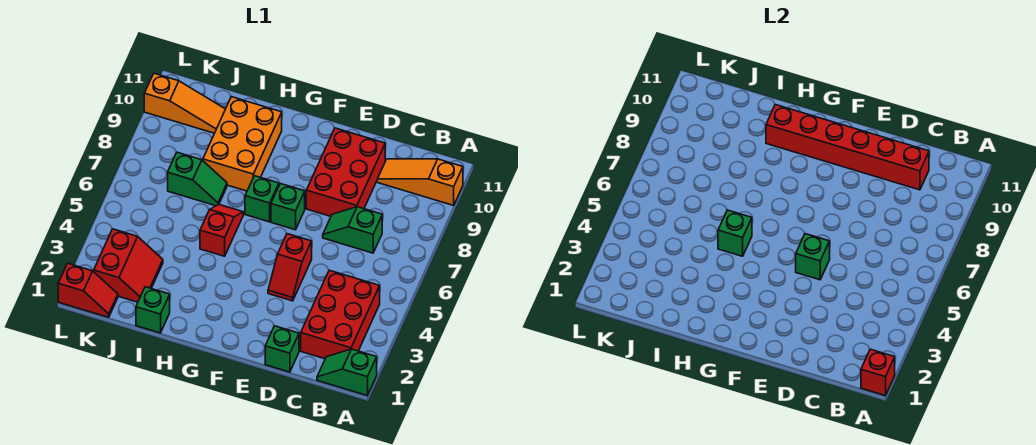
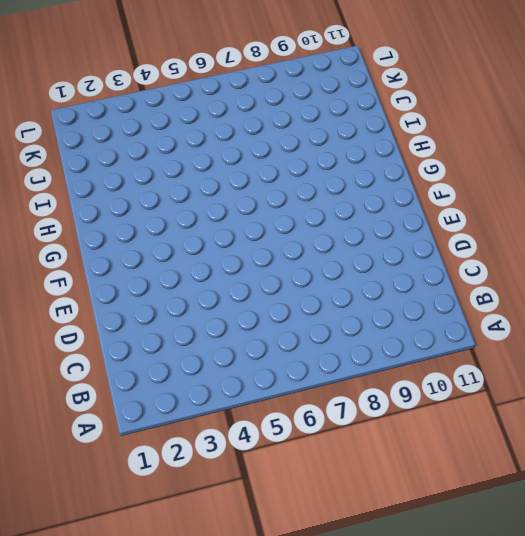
none -> green 1x2 slope [317,349,377,395]
none -> orange 1x3 slope [377,159,463,205]
none -> red 2x3 brick [301,270,380,359]

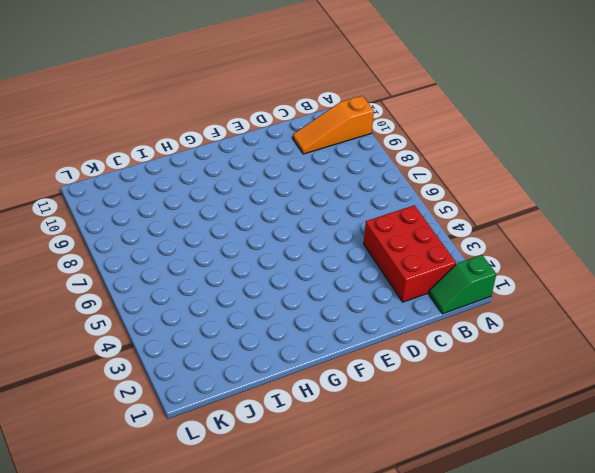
none -> green 1x2 slope [323,207,382,253]
none -> green 1x1 brick [265,326,299,372]
none -> red 2x3 brick [306,128,385,216]

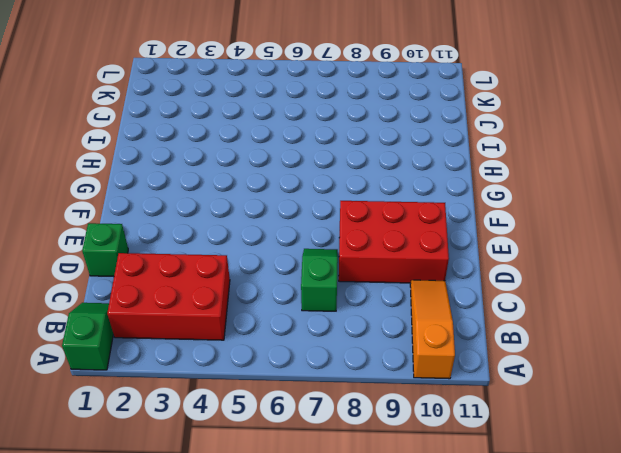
none -> red 1x2 slope [268,234,312,301]
none -> green 1x1 brick [271,184,305,230]
none -> green 1x1 brick [245,176,279,222]

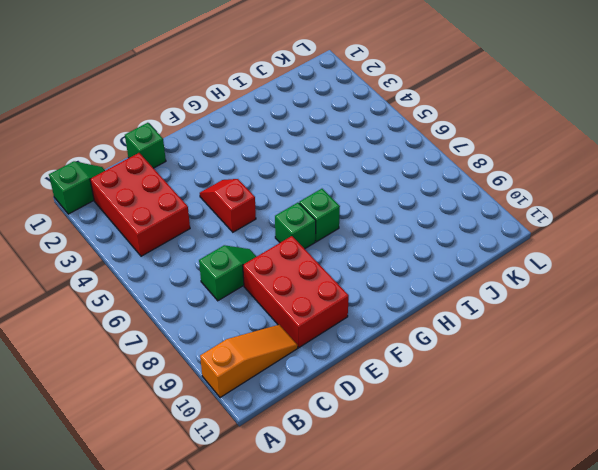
none -> red 1x2 slope [200,205,243,256]
none -> orange 2x3 brick [203,97,282,191]
none -> green 1x1 brick [136,287,170,333]

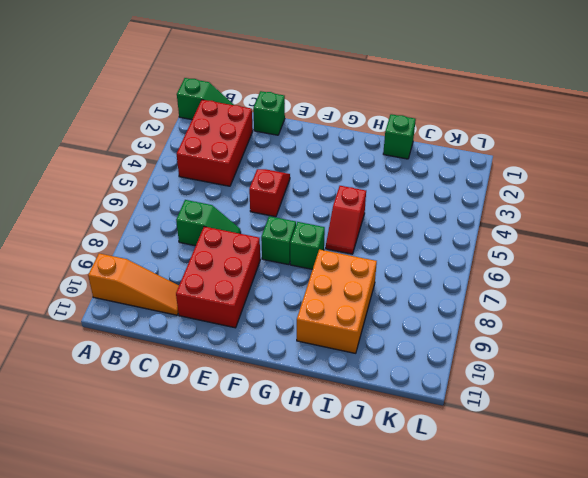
none -> green 1x2 slope [168,152,227,206]
none -> red 2x2 slope [94,229,163,302]
none -> orange 1x3 slope [144,73,225,133]

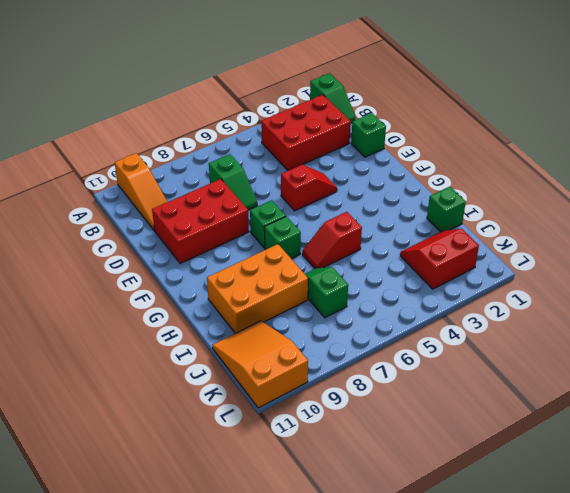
orange 2x3 slope [213,321,308,408] -> orange 1x3 slope [144,73,225,133]
none -> red 1x2 slope [58,263,118,317]
none -> red 1x1 brick [861,349,895,395]
none -> red 1x6 brick [766,105,929,190]

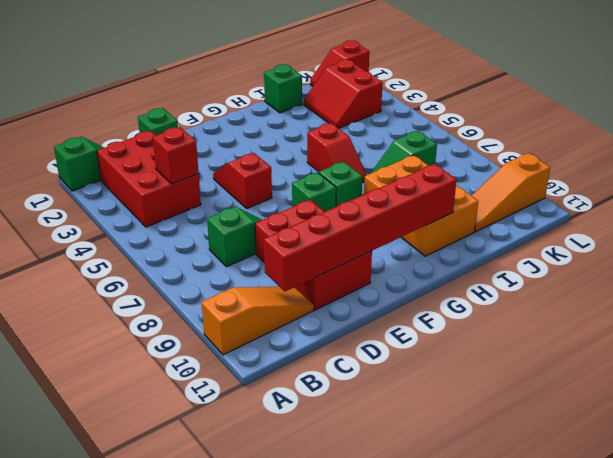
red 1x1 brick [153,127,199,184] -> red 1x1 brick moved to [861,349,895,395]
none -> green 1x1 brick [796,234,830,280]
none -> green 1x1 brick [718,210,752,256]

